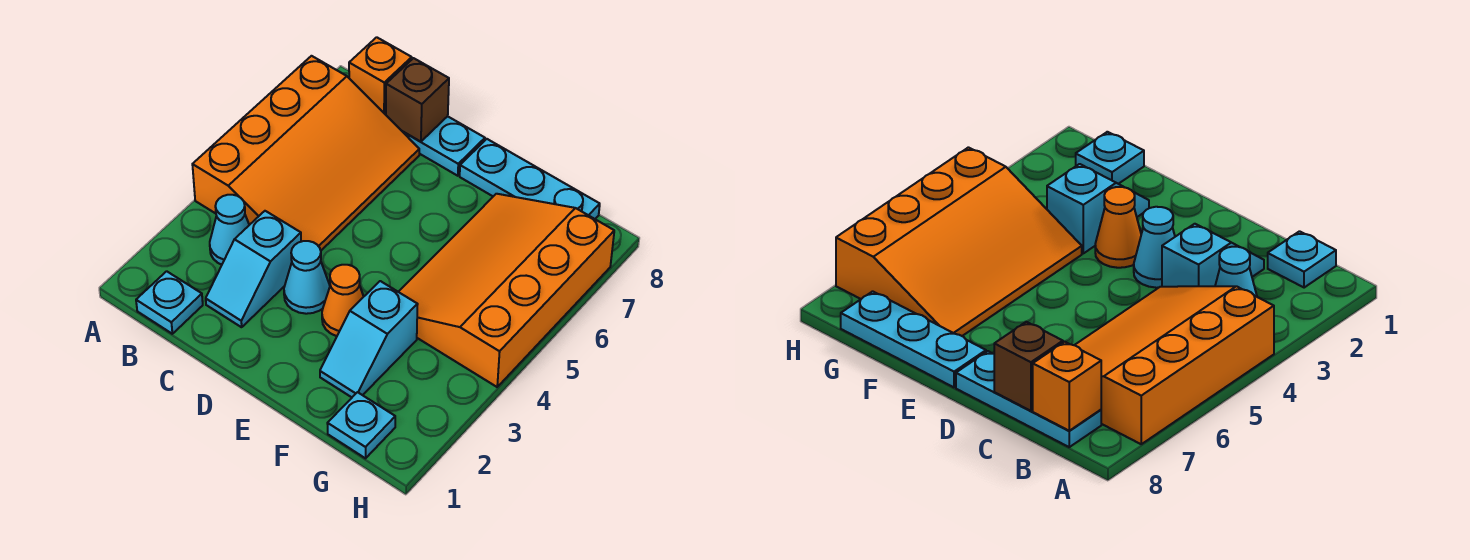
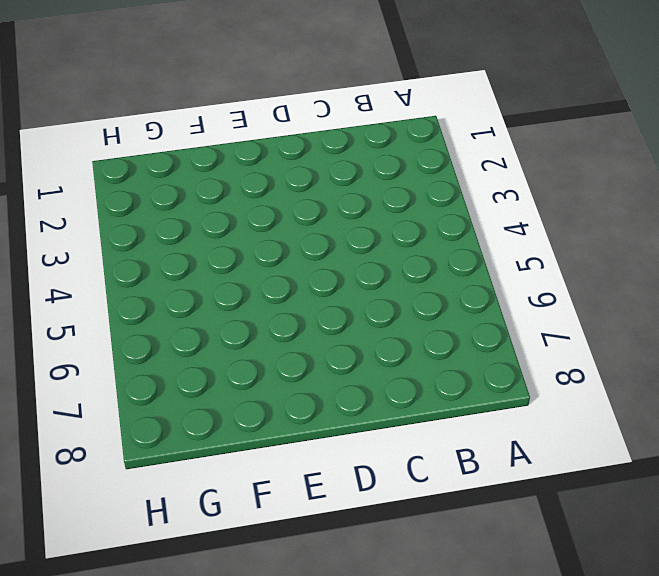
none -> orange 3x4 slope [192,56,419,250]
none -> cyan 1x1 plate [136,271,203,334]
none -> cyan 1x1 cone [210,195,249,265]

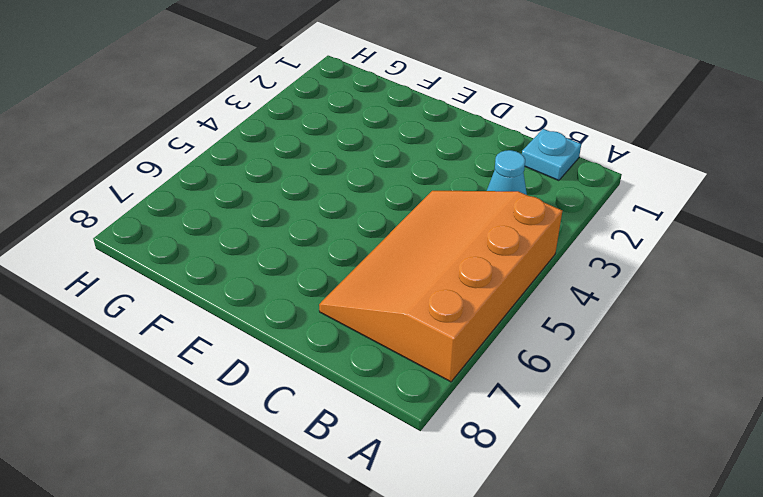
none -> cyan 1x3 plate [402,116,485,176]
none -> cyan 1x2 slope [206,211,301,327]
none -> cyan 1x1 cone [284,241,330,314]

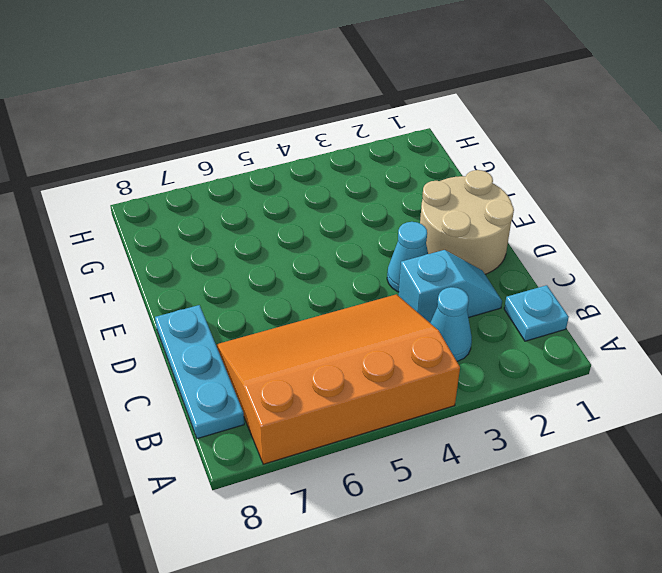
tan 2x2 round brick [420,170,514,274] -> none
none -> orange 1x1 cone [322,265,364,336]
none -> cyan 1x3 plate [460,139,600,219]
none -> cyan 1x2 slope [320,281,418,397]

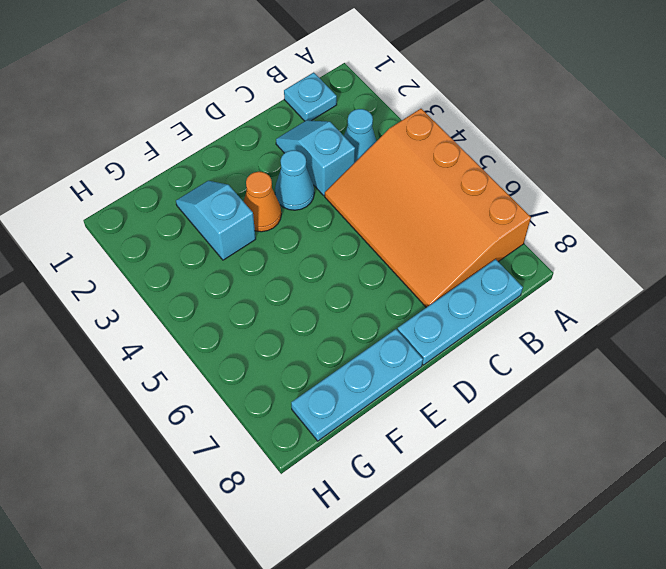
none -> orange 3x4 slope [399,194,614,387]
none -> cyan 1x1 plate [327,392,395,458]
none -> orange 1x1 brick [349,37,412,115]

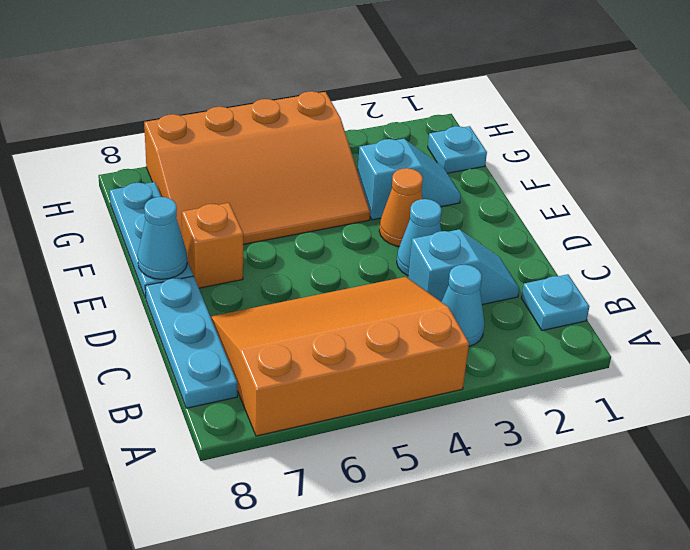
orange 1x1 brick [182,203,243,288] -> orange 1x1 brick moved to [349,37,412,115]
cyan 1x1 cone [138,197,187,279] -> none
none -> brown 1x1 brick [386,58,449,142]

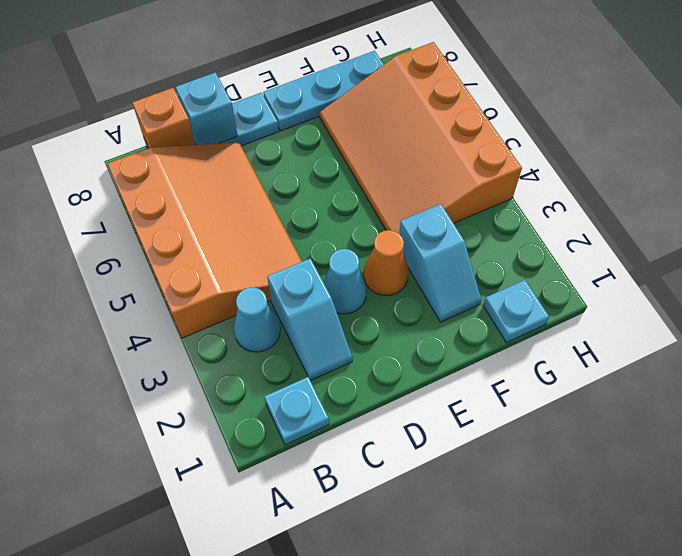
cyan 1x1 brick [175,72,238,145] -> brown 1x1 brick [386,58,449,142]

